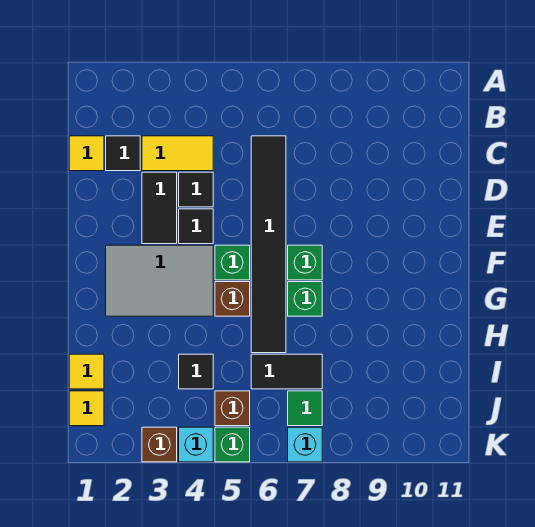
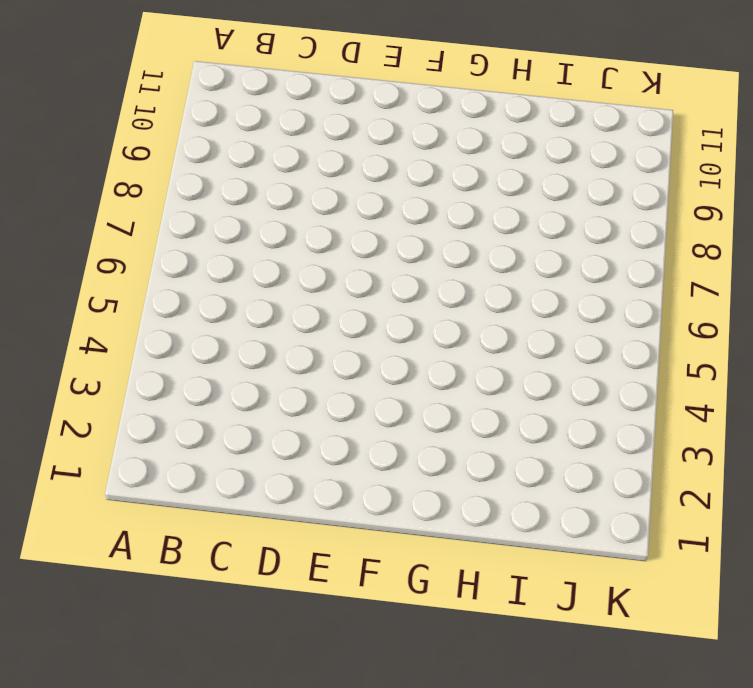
none -> yellow 1x1 tile [69,136,104,171]
none -> black 1x1 tile [106,136,140,171]
none -> yellow 1x2 tile [142,136,213,171]

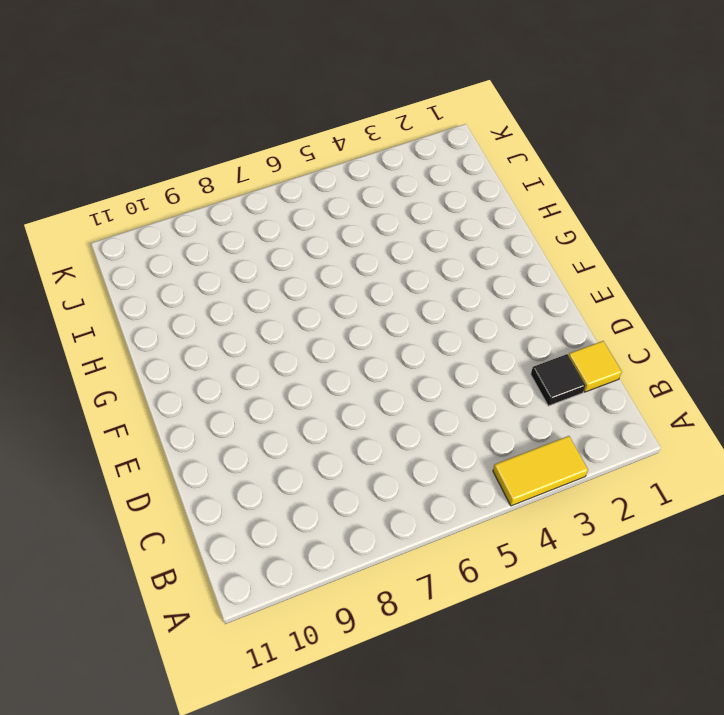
yellow 1x2 tile [493,436,588,506] -> yellow 1x2 tile moved to [142,136,213,171]
none -> black 1x6 tile [251,136,286,353]
none -> black 1x2 tile [142,172,177,244]
none -> black 1x1 tile [179,172,213,207]

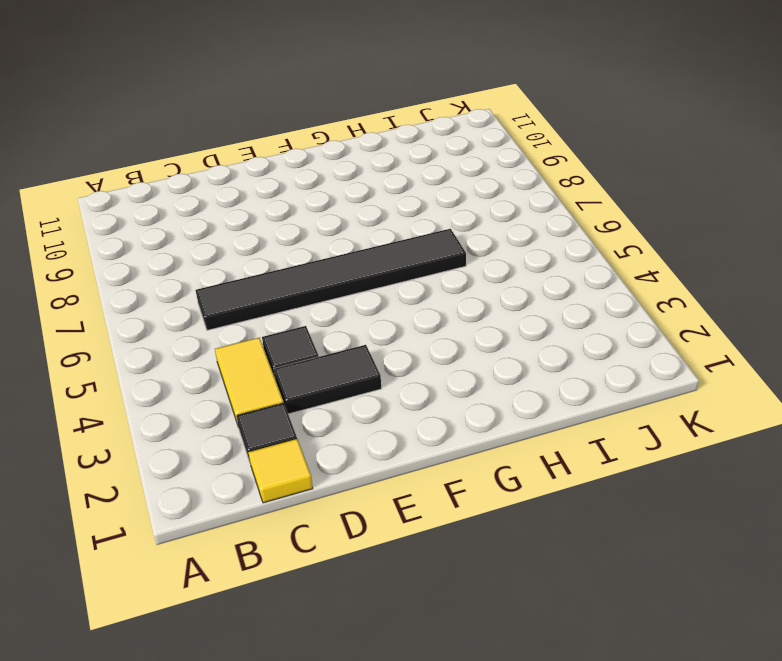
none -> black 1x1 tile [179,209,213,244]
none -> grey 2x3 tile [106,245,213,316]
none -> green 1x1 brick [215,245,250,280]

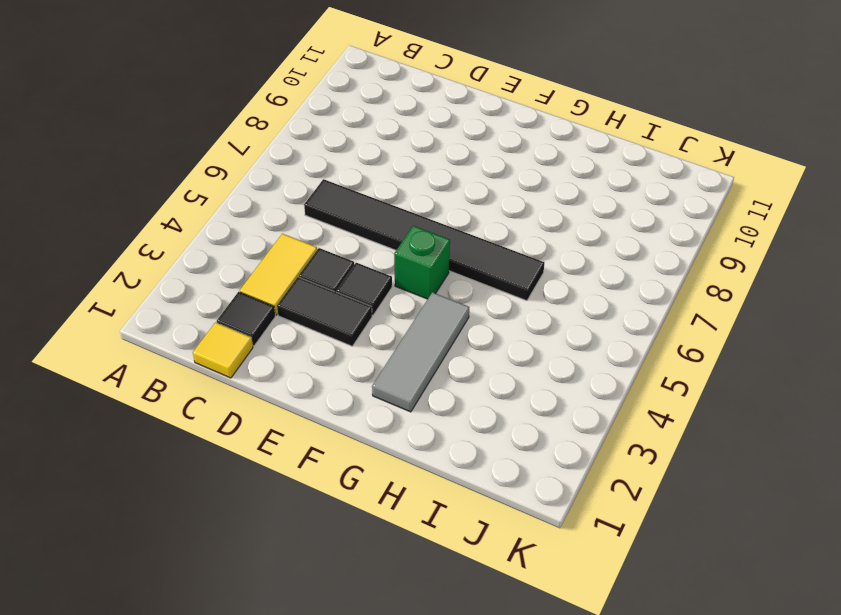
grey 1x3 tile [372,292,469,412] -> grey 2x3 tile [106,245,213,316]
none -> green 1x1 brick [288,245,322,280]
none -> brown 1x1 brick [215,282,250,316]
none -> green 1x1 brick [288,282,322,316]

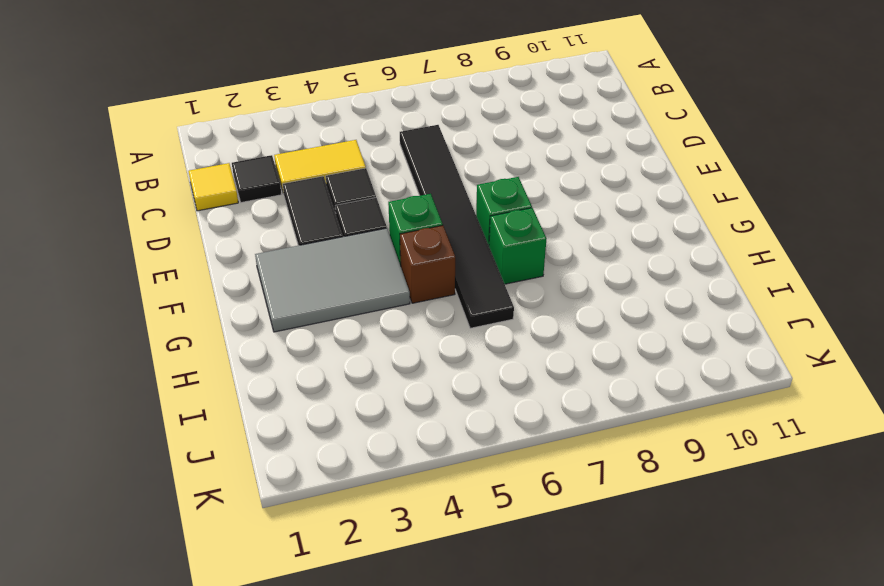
none -> yellow 1x1 tile [69,354,104,389]
none -> black 1x1 tile [179,354,213,389]
none -> black 1x2 tile [251,354,322,389]

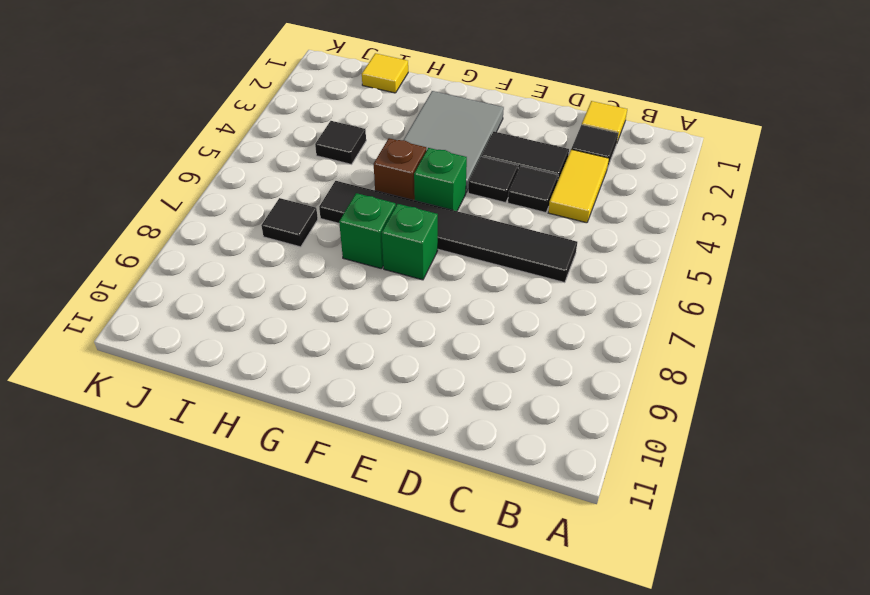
black 1x1 tile [261,198,318,247] -> black 1x2 tile [251,354,322,389]
none -> yellow 1x1 tile [69,391,104,426]
none -> brown 1x1 brick [215,391,250,426]
none -> green 1x1 tile [288,391,322,426]

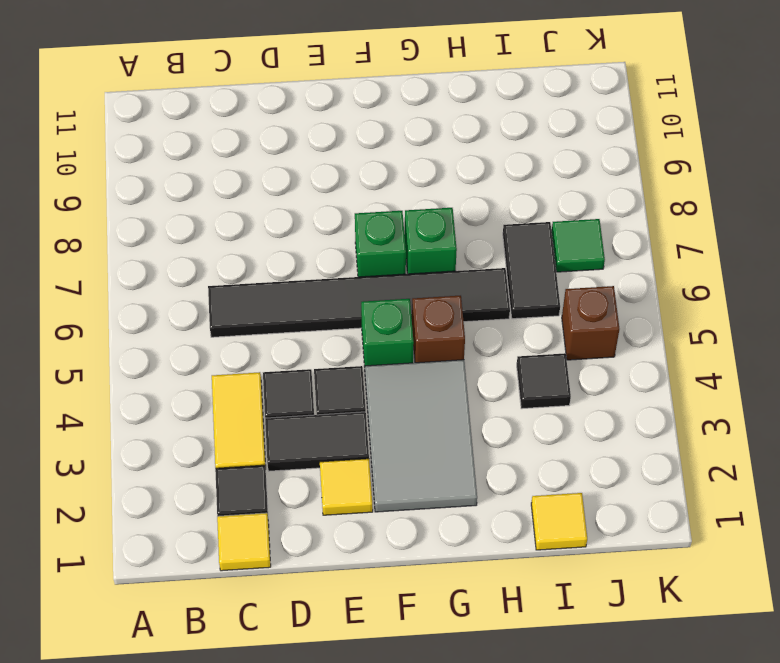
yellow 1x1 tile [320,459,373,515] -> yellow 1x1 tile moved to [69,391,104,426]
none -> brown 1x1 brick [142,427,177,462]
none -> cyan 1x1 brick [179,427,213,462]
none -> green 1x1 brick [215,427,250,462]

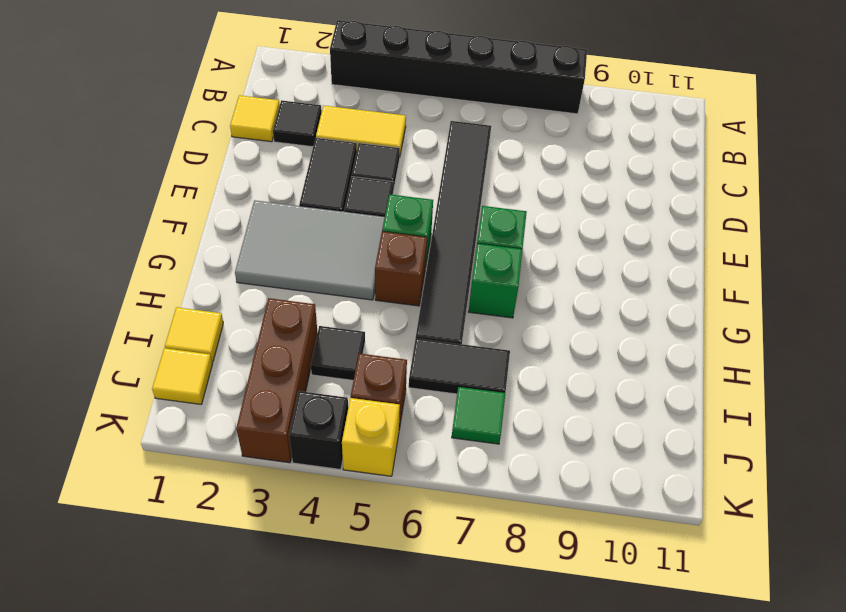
black 1x6 brick [330,20,587,114] -> none
brown 1x3 brick [236,298,318,463] -> brown 1x1 brick [142,427,177,462]
black 1x1 brick [289,391,348,469] -> cyan 1x1 brick [179,427,213,462]
yellow 1x1 brick [342,398,400,476] -> green 1x1 brick [215,427,250,462]
none -> cyan 1x1 brick [288,427,322,462]

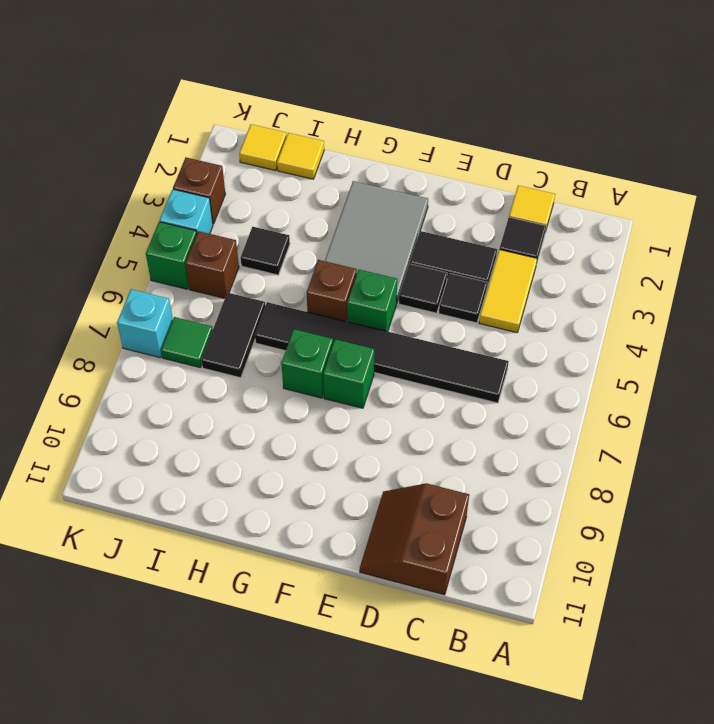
brown 2x2 slope [360,483,469,595] -> none

